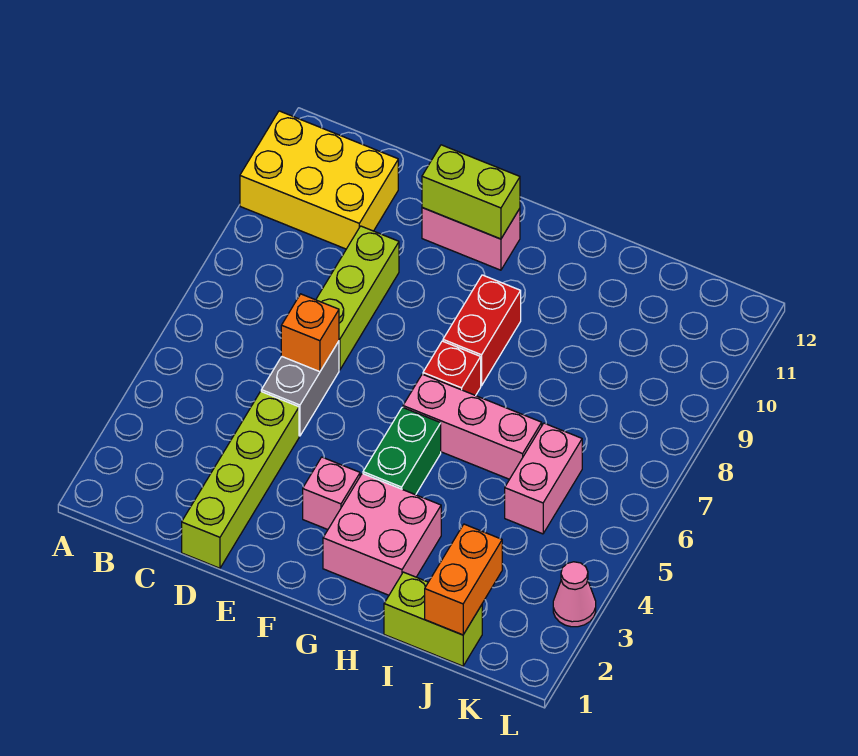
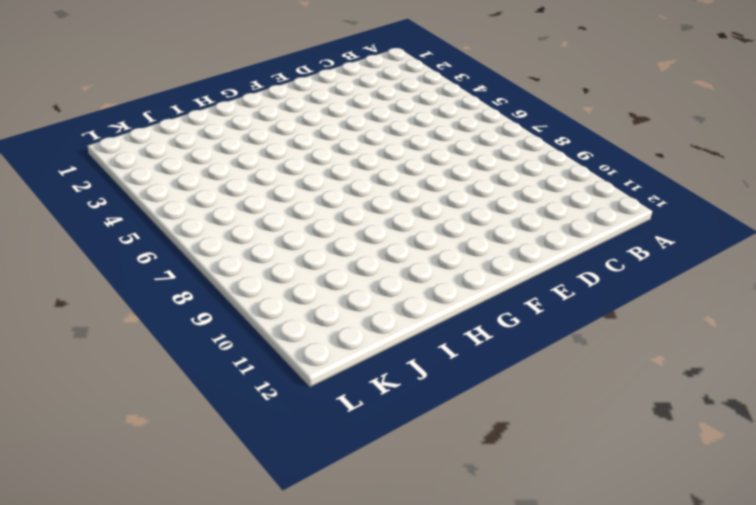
none -> yellow 2x3 brick [240,111,398,249]
none -> lime 1x4 brick [182,391,299,568]
none -> grey 1x2 brick [261,341,339,436]

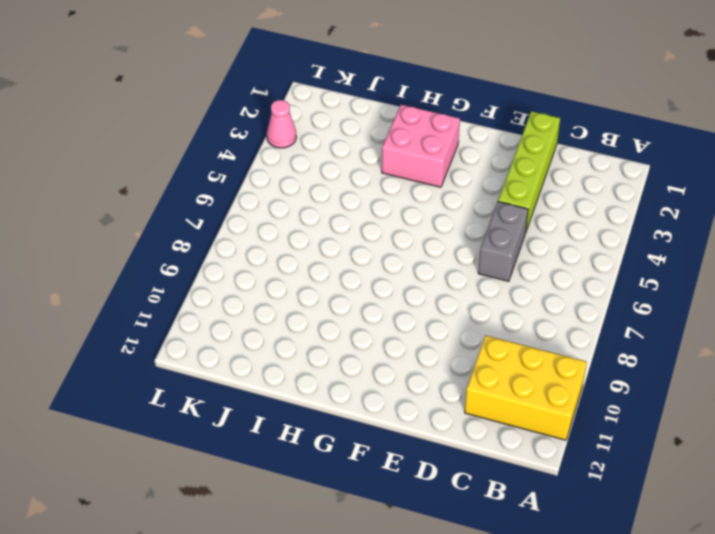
none -> lime 1x3 brick [316,226,399,370]
none -> pink 1x2 brick [422,208,520,270]
none -> pink 1x1 brick [303,457,360,530]

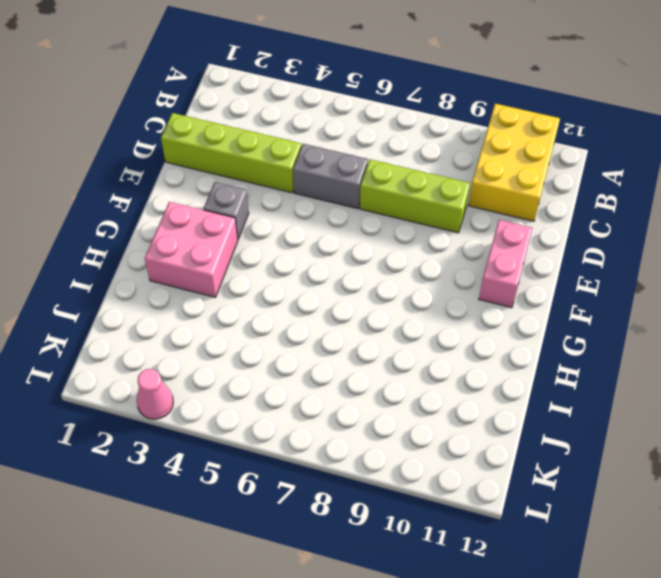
grey 1x1 brick [204,182,249,239] -> pink 1x1 brick [303,457,360,530]
none -> green 1x2 brick [363,407,441,495]
none -> pink 1x3 brick [403,374,542,479]
none -> red 1x1 brick [423,341,481,396]

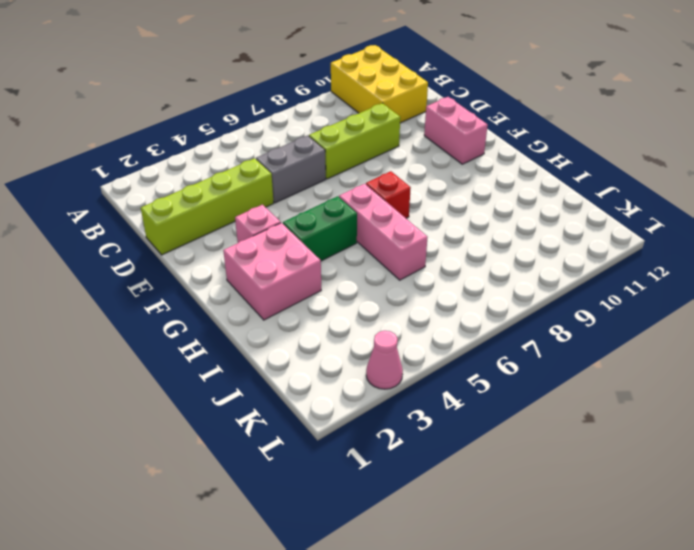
none -> red 1x2 brick [443,275,521,386]
none -> lime 1x2 brick [384,572,482,666]
none -> pink 1x2 brick [505,423,582,534]

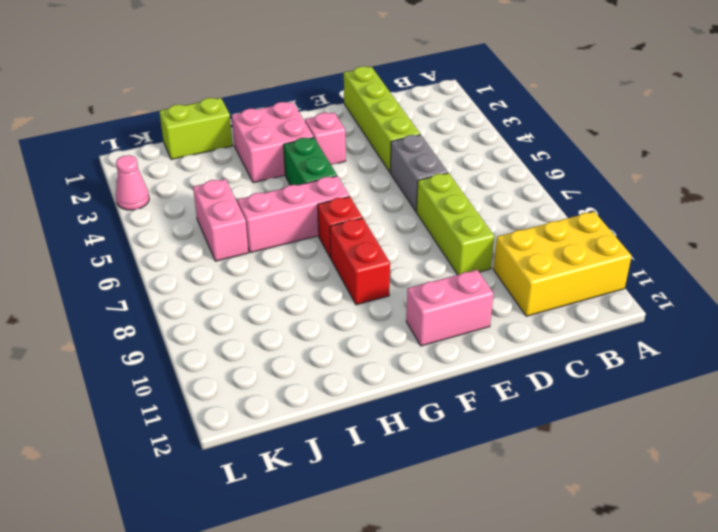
none -> orange 1x1 brick [281,294,339,372]
none -> lime 1x2 brick [422,145,520,239]
none -> orange 1x2 brick [425,524,502,635]

